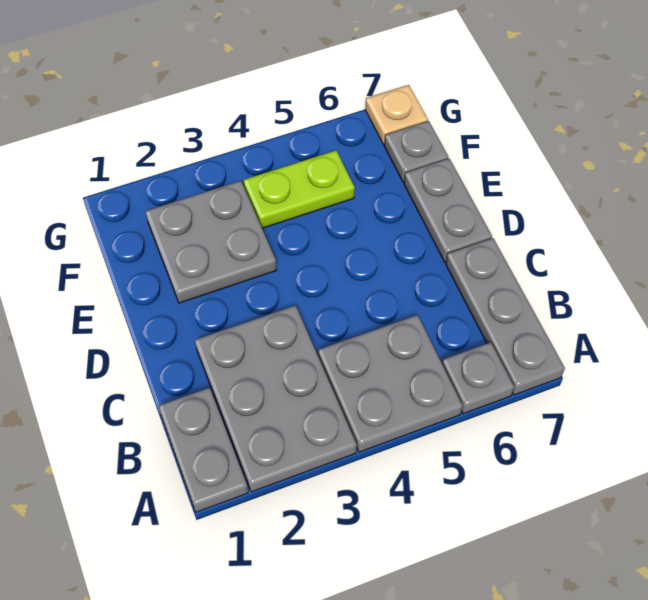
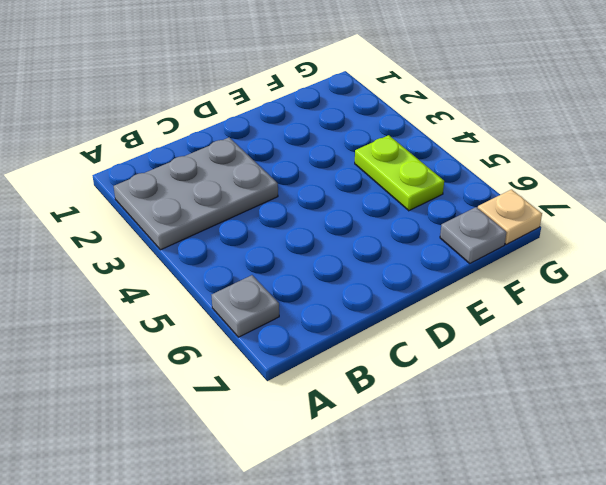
none -> grey 1x2 plate [158,388,248,512]
none -> grey 2x2 plate [318,315,463,452]

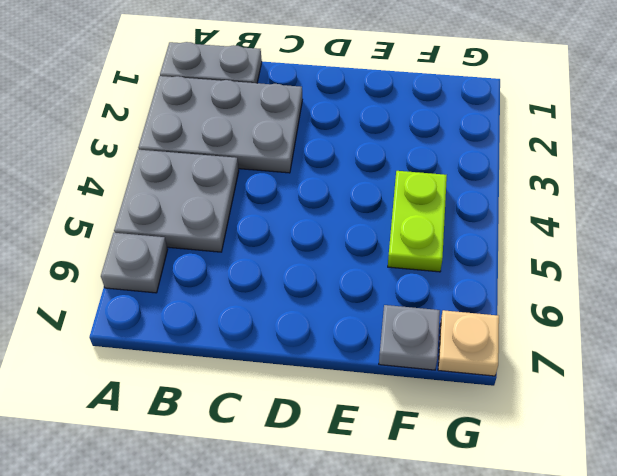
none -> grey 1x3 plate [446,238,565,395]
none -> grey 1x2 plate [404,159,492,262]

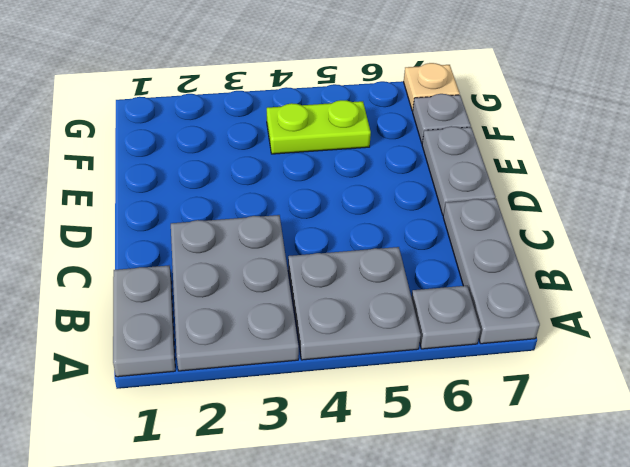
none -> grey 2x2 plate [145,181,277,303]

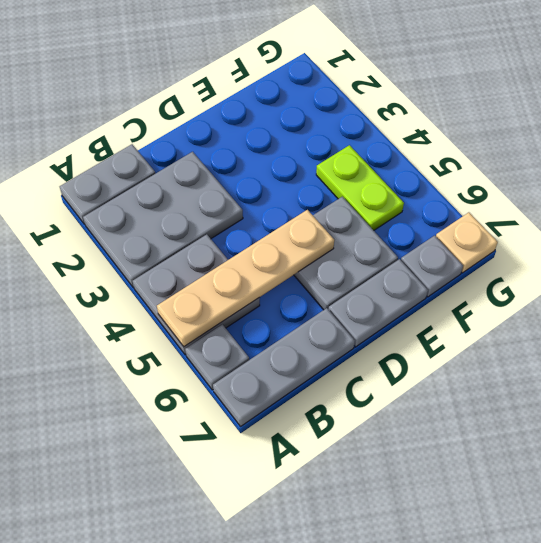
tan 1x4 plate [157,210,334,347] -> none
grey 2x2 plate [294,197,398,310] -> grey 2x2 plate moved to [145,181,277,303]

